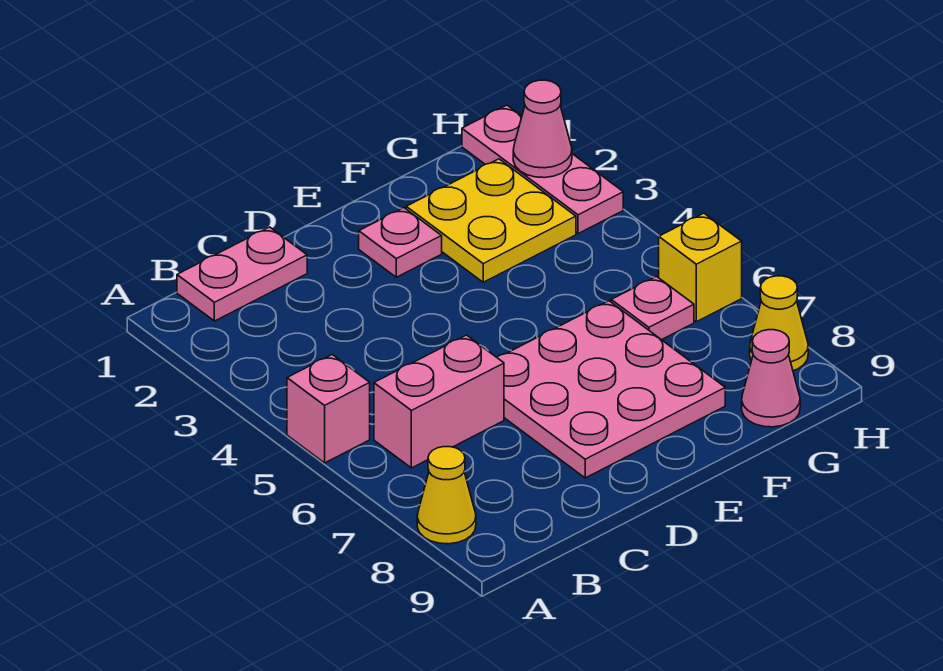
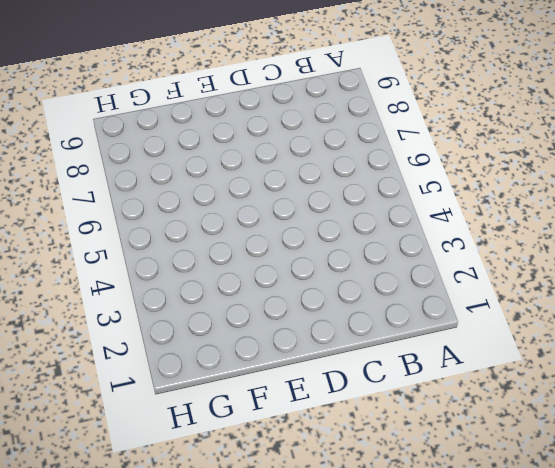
none -> pink 1x1 brick [287,355,370,463]
none -> yellow 1x1 cone [417,447,476,544]
none -> pink 1x2 plate [177,227,307,321]

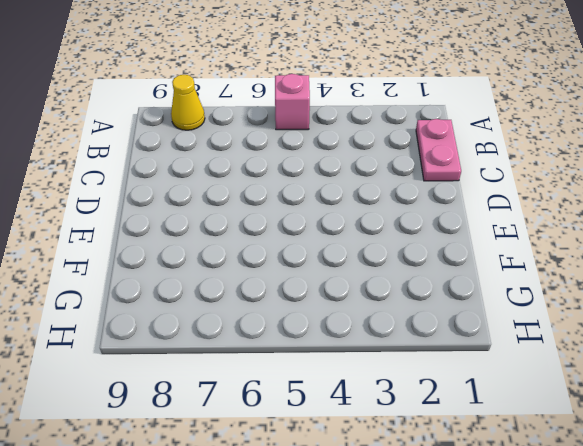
none -> pink 1x2 brick [374,335,504,468]
none -> pink 3x3 plate [497,301,725,478]
none -> pink 1x1 plate [359,208,442,277]

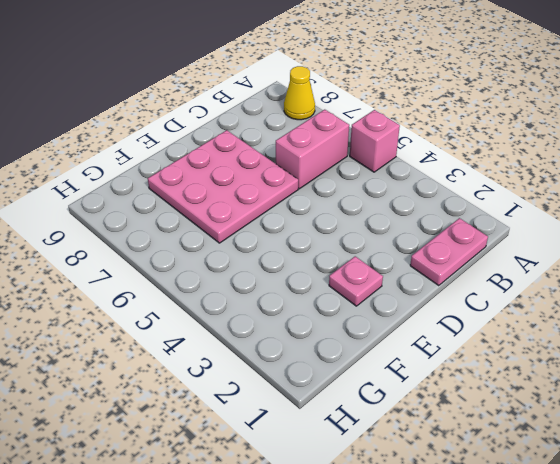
none -> yellow 2x2 plate [406,159,576,282]
none -> pink 1x1 plate [611,277,694,340]
none -> pink 1x1 cone [742,330,800,427]

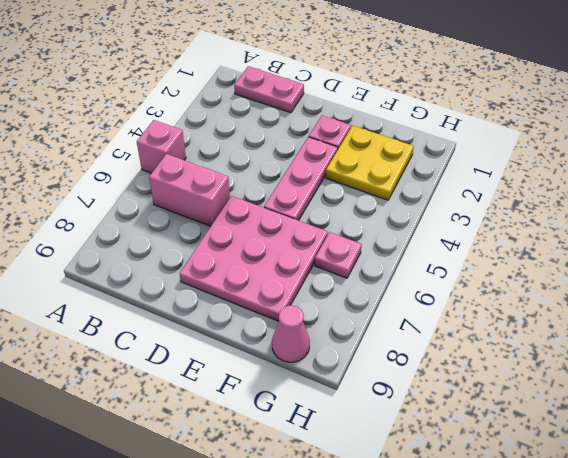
pink 1x3 plate [264,137,338,221] -> pink 1x3 plate moved to [462,105,623,234]
none -> yellow 1x1 cone [417,447,476,544]
none -> yellow 1x1 brick [659,213,742,322]
none -> yellow 1x1 cone [750,276,808,371]

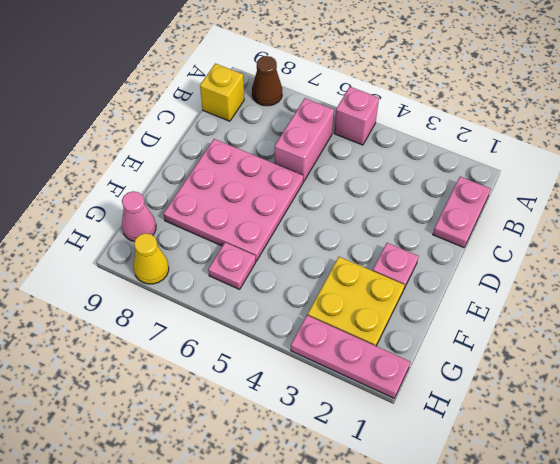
brown 1x1 cone [252,56,282,106] -> yellow 1x1 cone [417,447,476,544]
yellow 1x1 brick [200,64,244,121] -> yellow 1x1 brick moved to [659,213,742,322]
none -> pink 1x1 cone [513,80,572,178]

